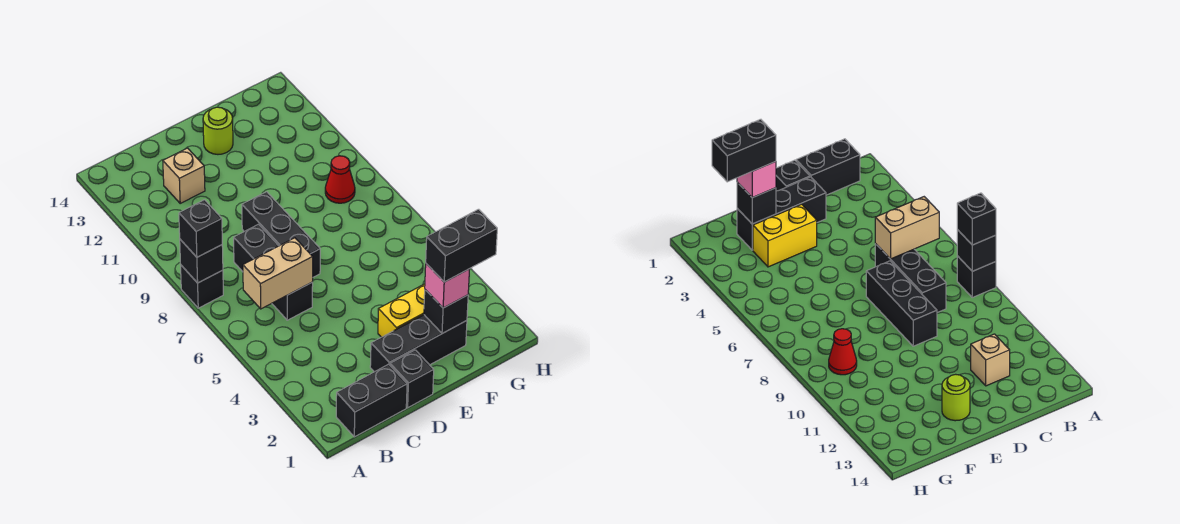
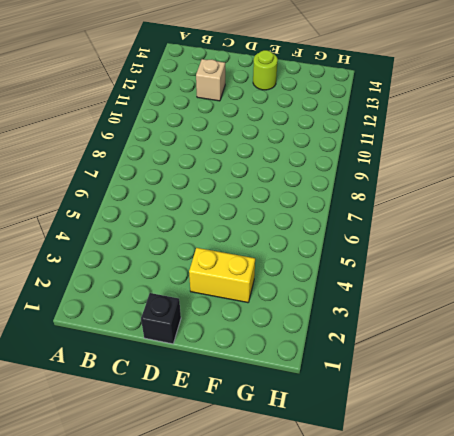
none -> black 1x1 brick [181,265,223,308]
none -> black 1x2 brick [336,364,407,437]
none -> black 1x3 brick [234,224,313,320]

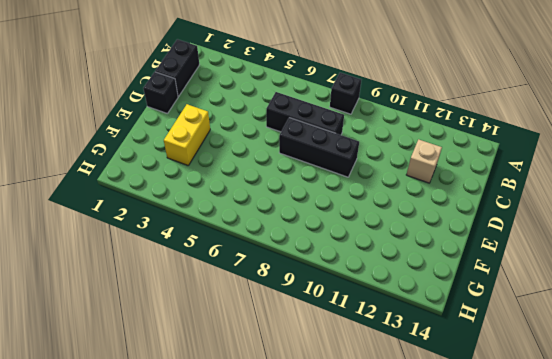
none -> black 1x3 brick [370,315,467,372]
none -> lime 1x1 round brick [203,107,233,154]
none -> red 1x1 cone [325,156,355,203]

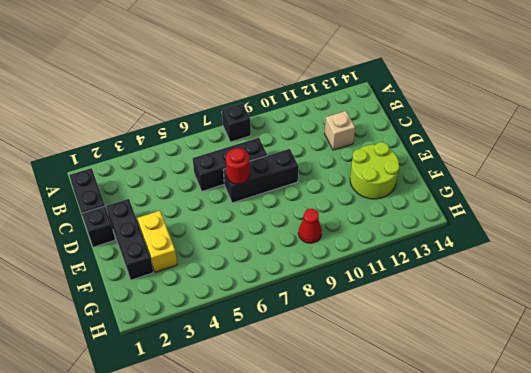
red 1x1 round brick [226,148,250,184] -> none
lime 2x2 round brick [350,142,399,199] -> lime 1x1 round brick [203,107,233,154]
none -> black 1x1 brick [180,239,223,283]
none -> tan 1x2 brick [243,238,313,309]
none -> black 1x1 brick [424,290,468,333]

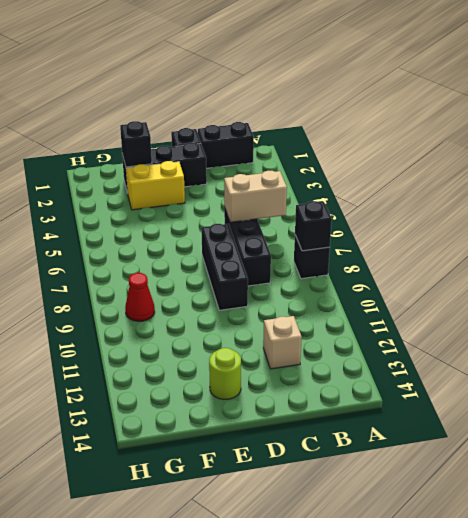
none -> black 1x1 brick [179,200,222,257]
none -> pink 1x1 brick [425,264,470,308]
none -> black 1x2 brick [426,209,497,282]

